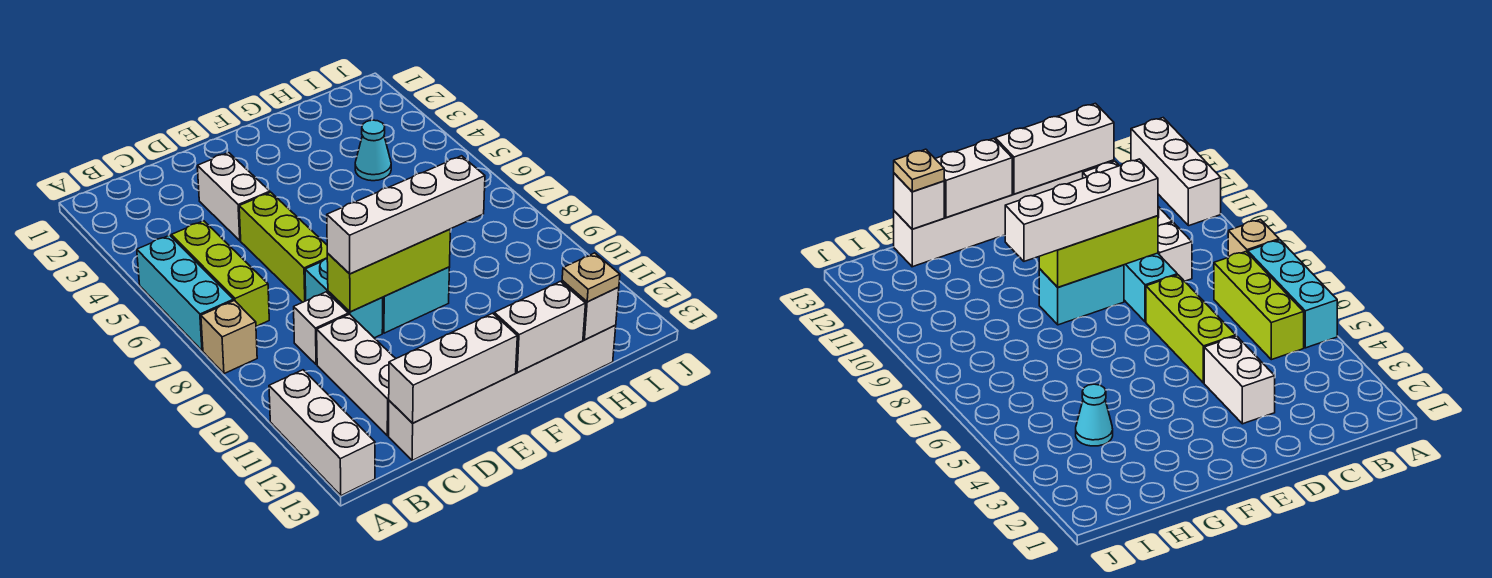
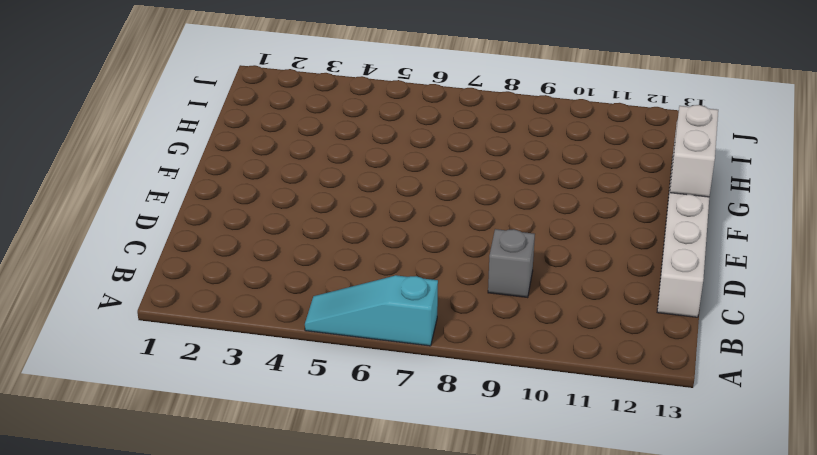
cyan 1x3 slope [305,275,438,346] -> cyan 1x3 brick [137,235,233,351]
grey 1x1 brick [488,229,535,298] -> white 1x1 brick [294,292,348,365]
none -> tan 1x1 brick [201,301,257,374]
none -> white 1x3 brick [269,370,375,496]
none -> lime 1x3 brick [171,221,269,326]

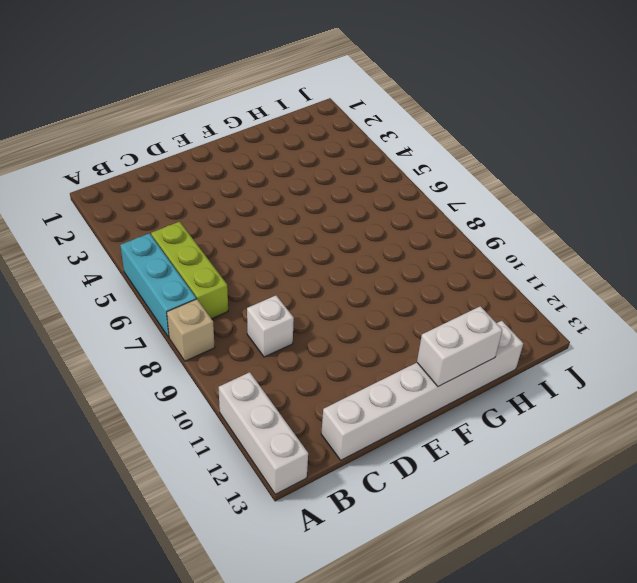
none -> white 1x3 brick [317,314,396,436]
none -> white 1x2 brick [197,153,270,241]
none -> lime 1x3 brick [239,192,327,302]

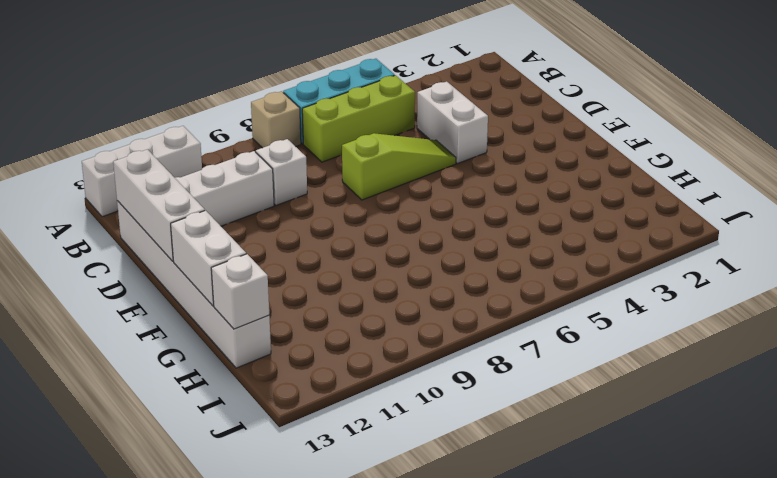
white 1x2 brick [417,82,488,164] -> white 1x2 brick turned to [197,153,270,241]
lime 1x3 slope [342,133,456,200] -> lime 1x3 brick [239,192,327,302]
none -> cyan 1x2 brick [305,259,383,338]
none -> cyan 1x2 brick [382,267,450,333]
none -> cyan 1x1 cone [355,120,391,181]

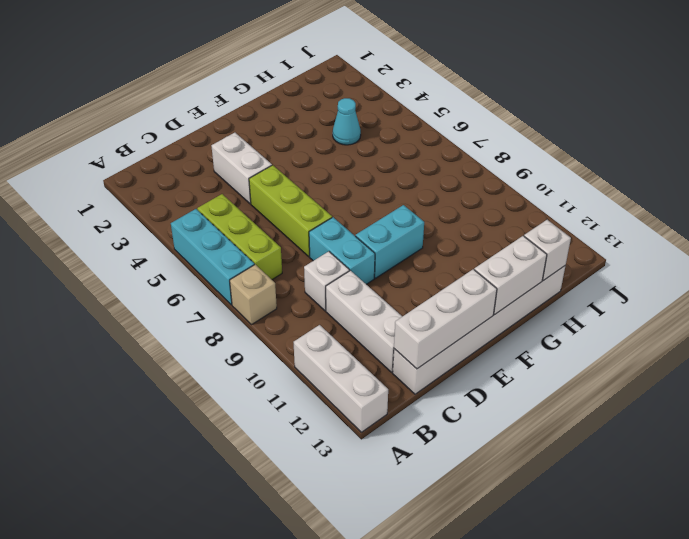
none -> lime 1x3 brick [327,229,450,312]
none -> white 1x4 brick [327,156,485,274]
none -> tan 1x1 plate [562,253,620,302]

